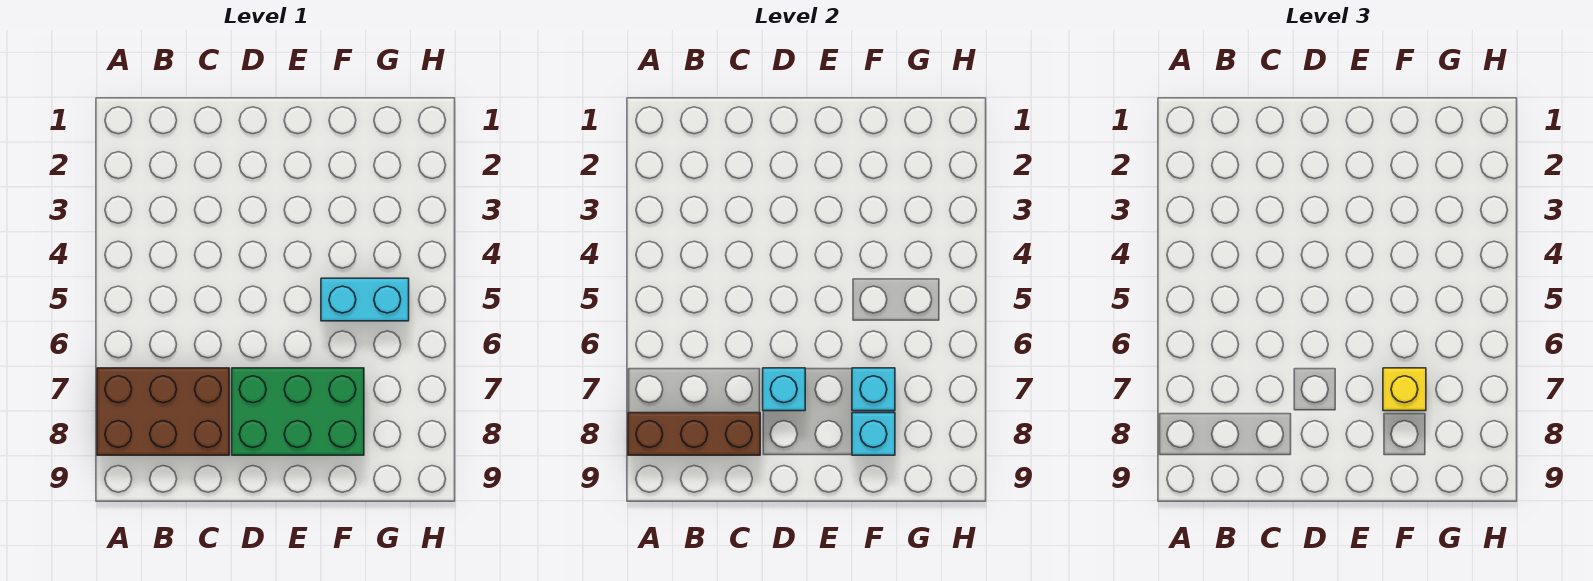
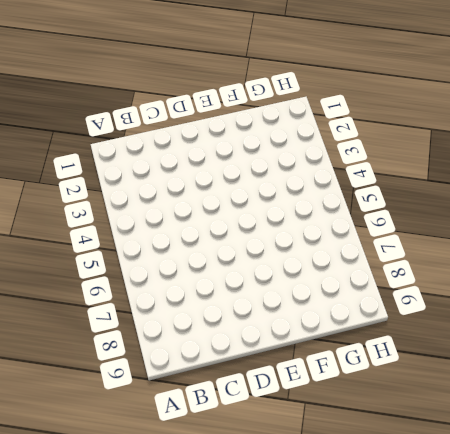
none -> brown 2x3 brick [97,368,229,455]
none -> green 2x3 brick [232,368,364,455]

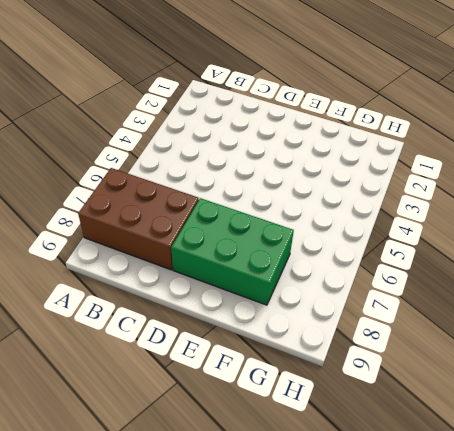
none -> cyan 1x2 brick [321,278,409,321]
none -> brown 1x3 brick [628,413,760,455]

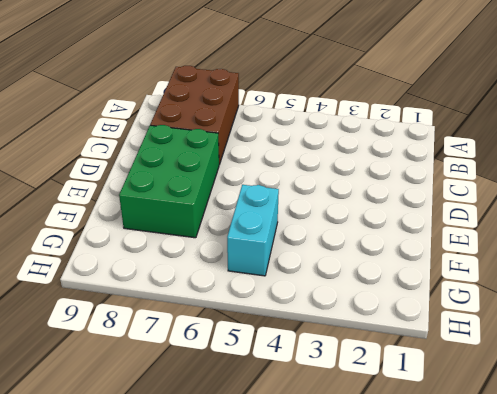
none -> brown 1x3 brick [628,413,760,455]
none -> cyan 1x1 brick [763,368,805,411]

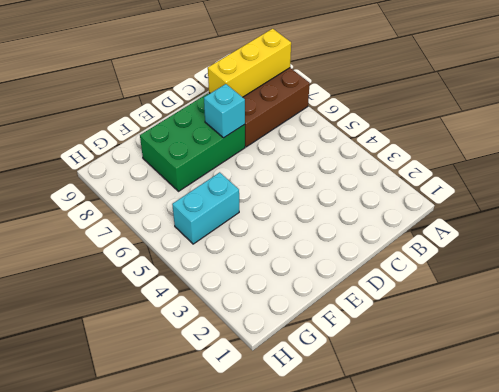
yellow 1x3 brick [208,29,291,97] -> brown 1x3 brick [628,413,760,455]
none -> cyan 1x1 brick [852,368,895,411]
none -> cyan 1x1 brick [852,413,895,455]

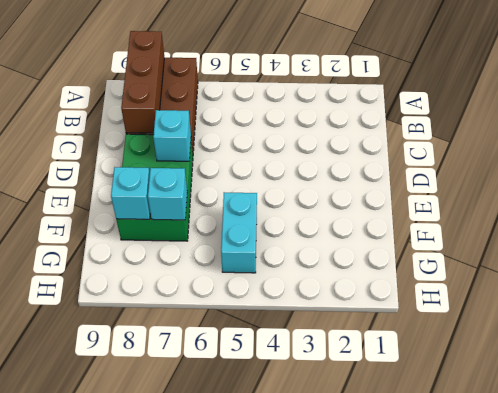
none -> yellow 1x1 brick [1383,368,1426,411]

